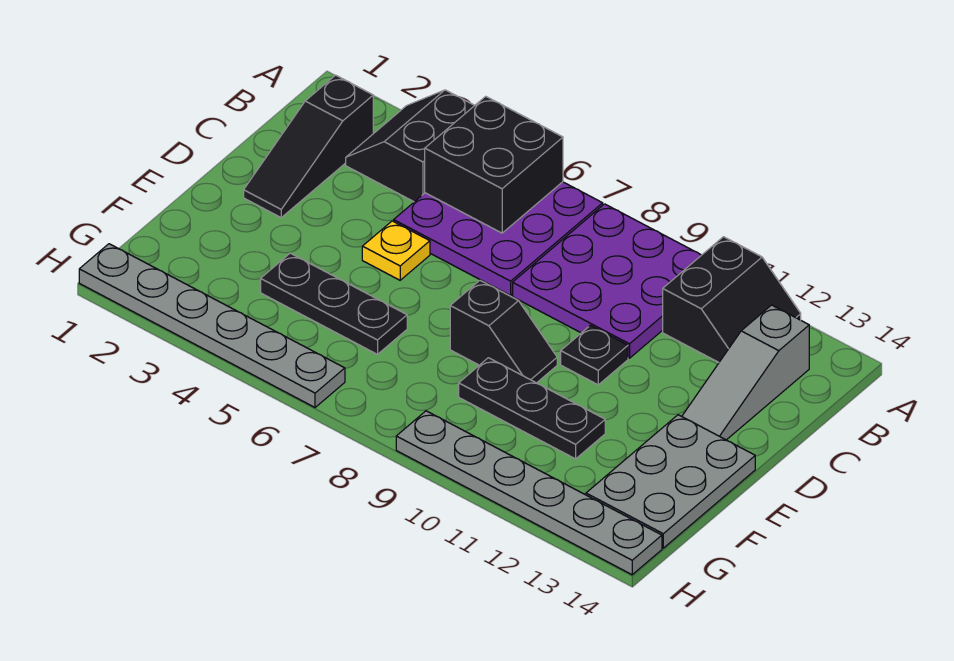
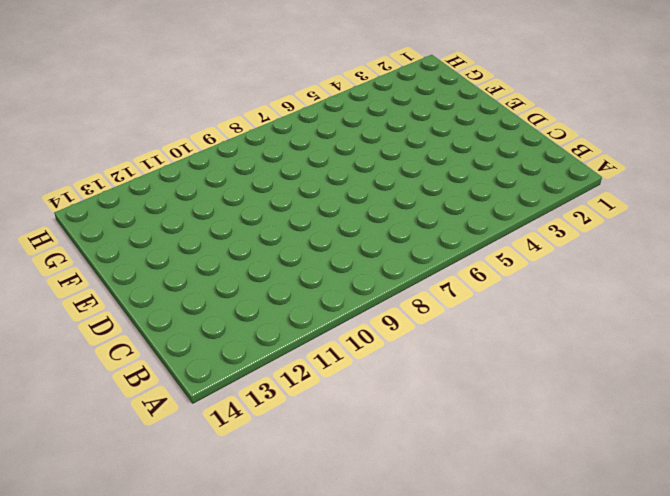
none -> black 2x2 slope [346,90,475,202]
none -> purple 3x3 plate [394,182,603,296]
none -> purple 3x3 plate [513,204,701,358]

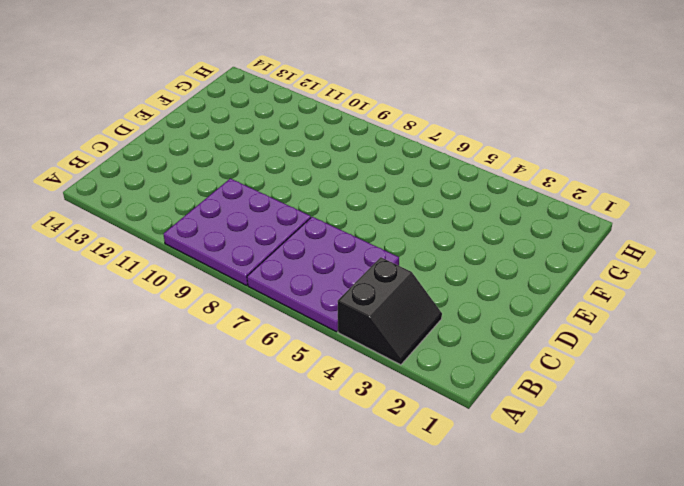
none -> black 2x2 slope [663,237,801,362]
none -> black 1x3 slope [244,75,373,217]
none -> grey 1x3 slope [682,305,809,440]

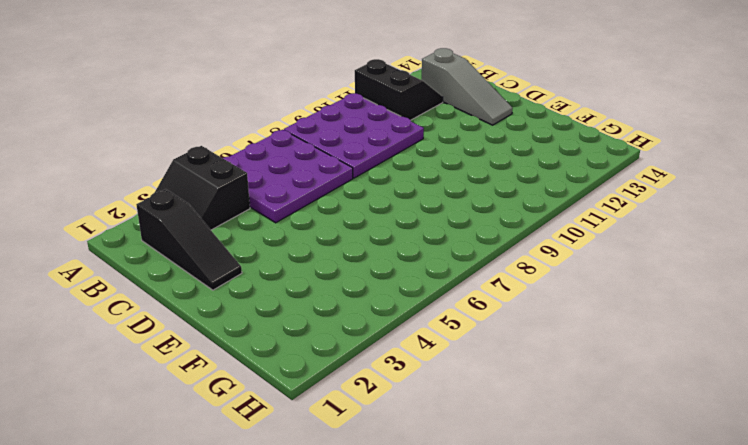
none -> yellow 1x1 plate [362,221,430,280]
none -> black 1x1 plate [561,325,628,385]
none -> black 1x2 slope [450,281,557,383]

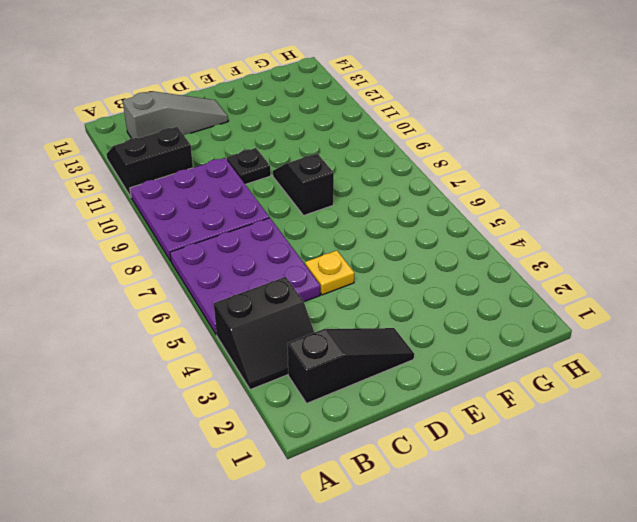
none -> grey 2x3 plate [586,415,755,548]
none -> black 1x3 plate [261,253,407,354]
none -> black 1x3 plate [459,358,605,459]

